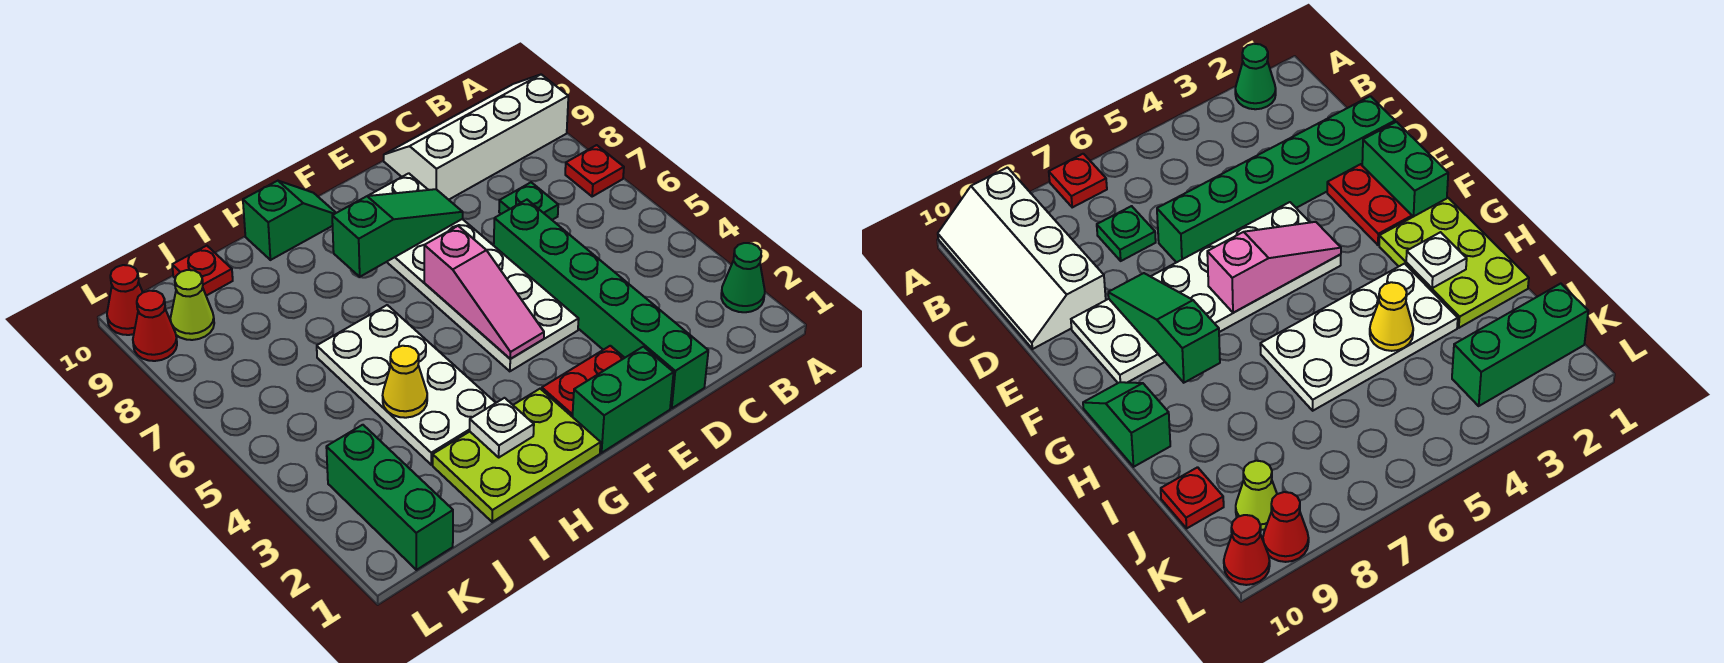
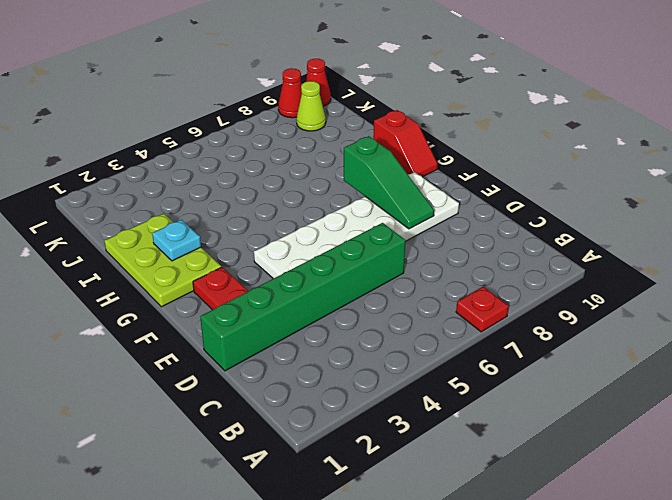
red 1x2 slope [373,110,438,177] -> green 1x2 slope [243,181,336,260]
cyan 1x1 plate [152,220,201,261] -> white 1x1 plate [470,398,534,457]
none -> green 1x1 cone [721,243,765,312]
none -> white 2x4 slope [384,75,568,200]
none -> green 1x1 plate [499,182,558,220]

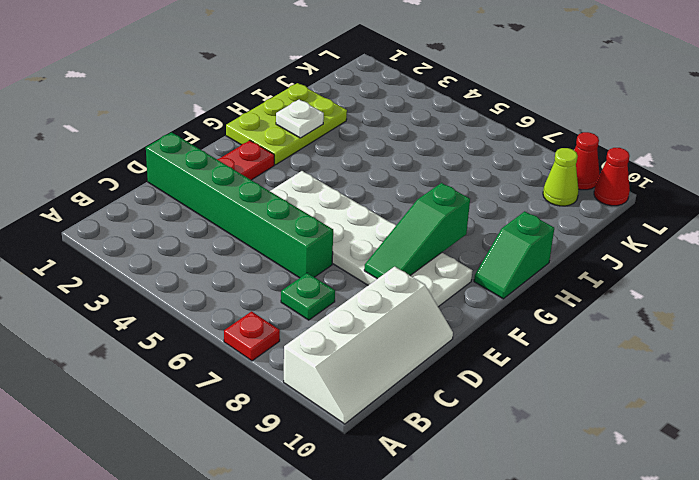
none -> green 1x1 cone [721,243,765,312]
none -> green 1x2 brick [572,347,674,453]
none -> white 2x4 plate [317,305,496,465]

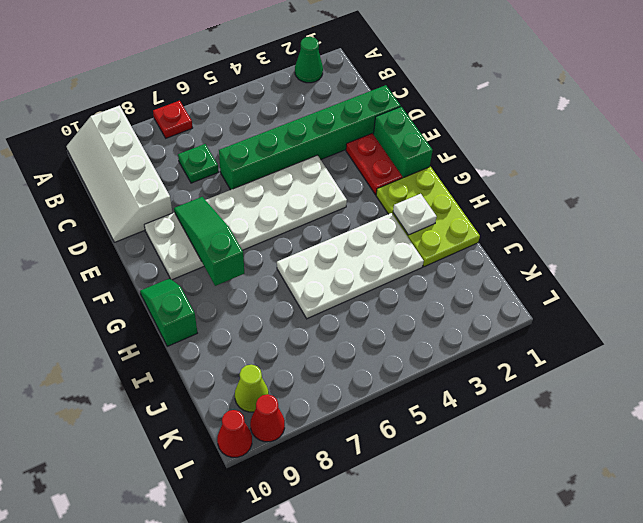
none -> red 1x1 plate [172,246,233,296]
none -> green 1x3 brick [326,425,453,570]
none -> pink 1x3 slope [424,226,544,359]

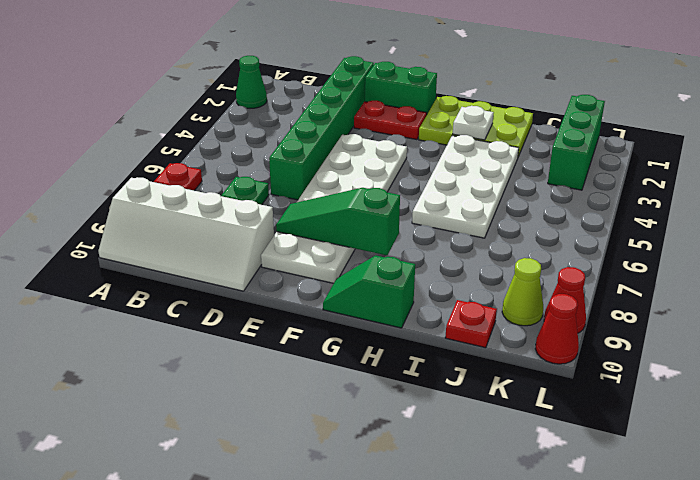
none -> pink 1x3 slope [424,226,544,359]
none -> yellow 1x1 cone [383,346,427,418]

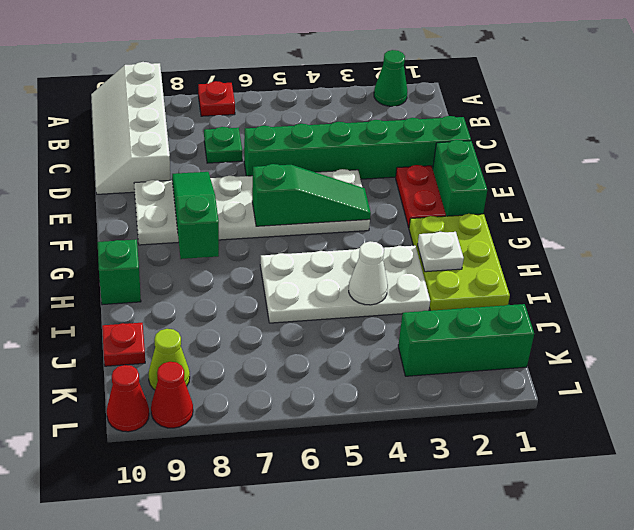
green 1x3 slope [252,164,371,226] -> pink 1x3 slope [424,226,544,359]
white 1x1 cone [349,241,388,305] -> yellow 1x1 cone [383,346,427,418]

